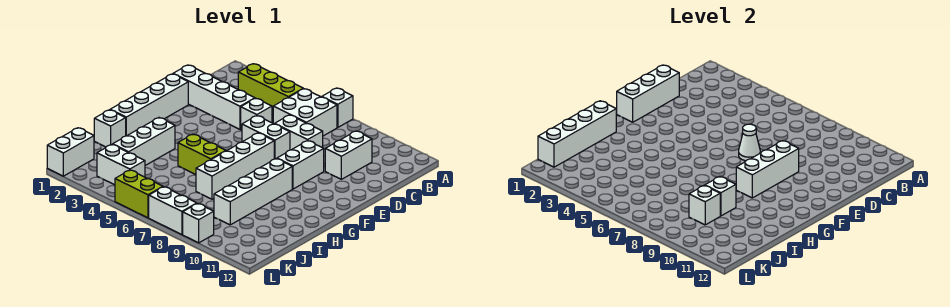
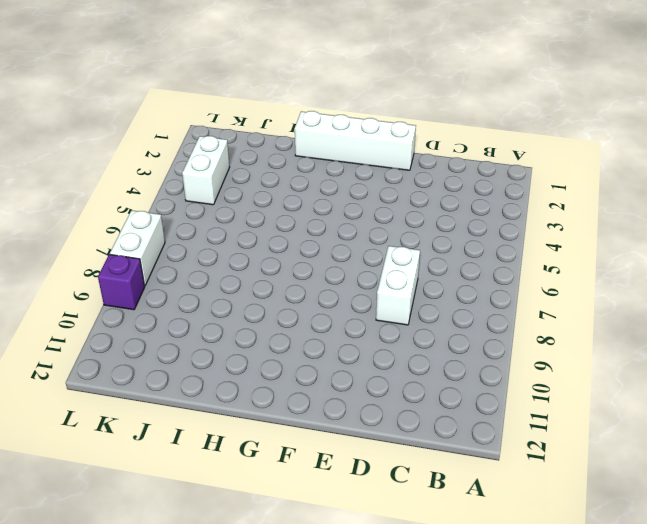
purple 1x1 brick [98,254,145,310] -> white 1x1 brick [183,203,214,243]
none -> white 1x1 brick [322,88,353,127]
none -> lime 1x3 brick [238,64,303,112]
none -> white 2x2 brick [273,89,337,136]

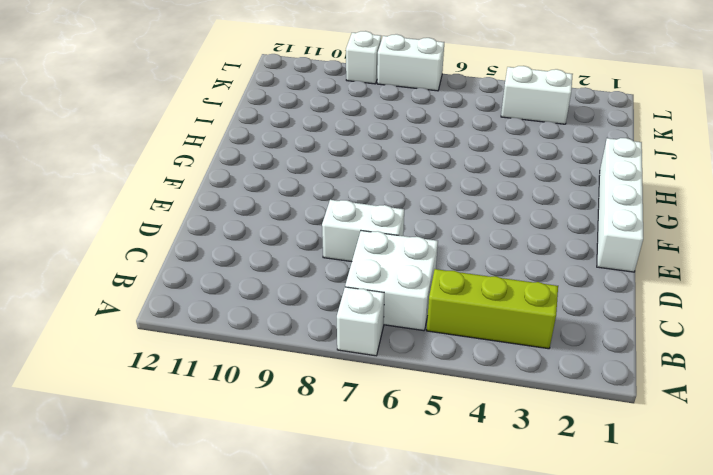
none -> white 1x2 brick [325,131,372,179]
none -> white 1x4 brick [173,65,255,129]
none -> white 1x1 brick [241,98,272,130]

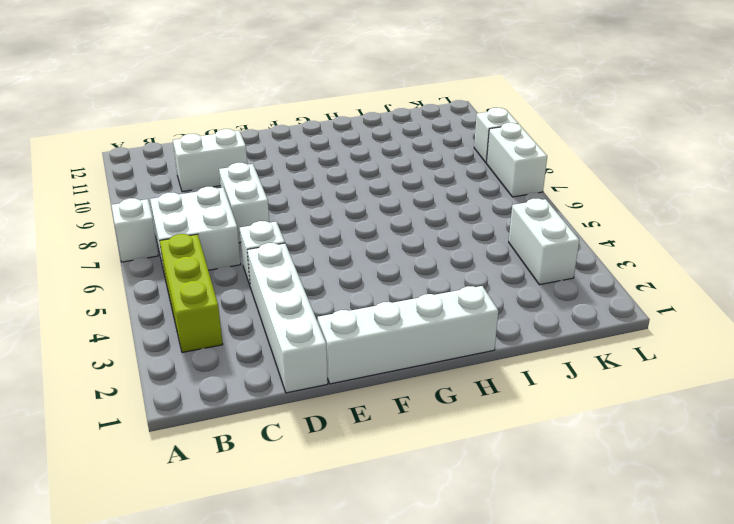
none -> white 1x2 brick [242,116,290,159]
none -> white 1x2 brick [277,141,324,189]
none -> white 1x4 brick [196,133,274,199]

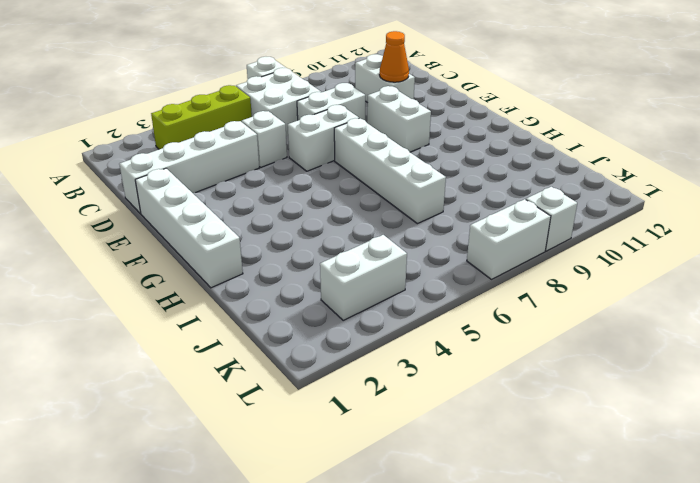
orange 1x1 cone [379,31,409,82] -> none
none -> white 1x4 brick [214,159,292,225]
none -> white 1x3 brick [113,118,175,165]
none -> lime 1x2 brick [178,134,226,175]

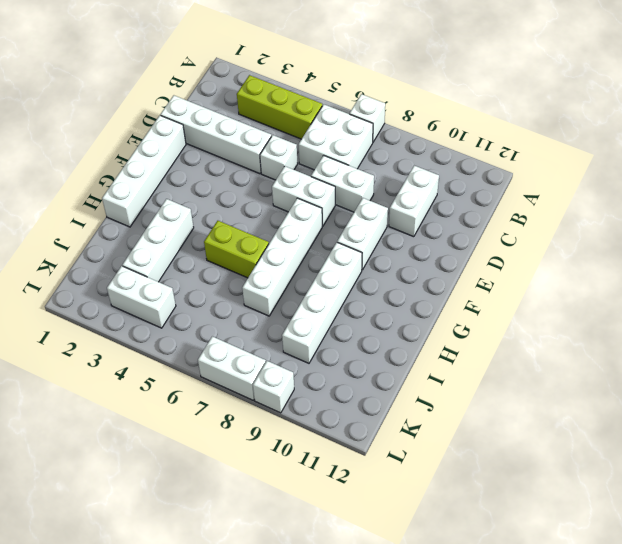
none -> white 1x1 brick [94,110,126,147]
none -> white 1x2 brick [47,128,94,176]
none -> lime 1x2 brick [115,170,163,218]

